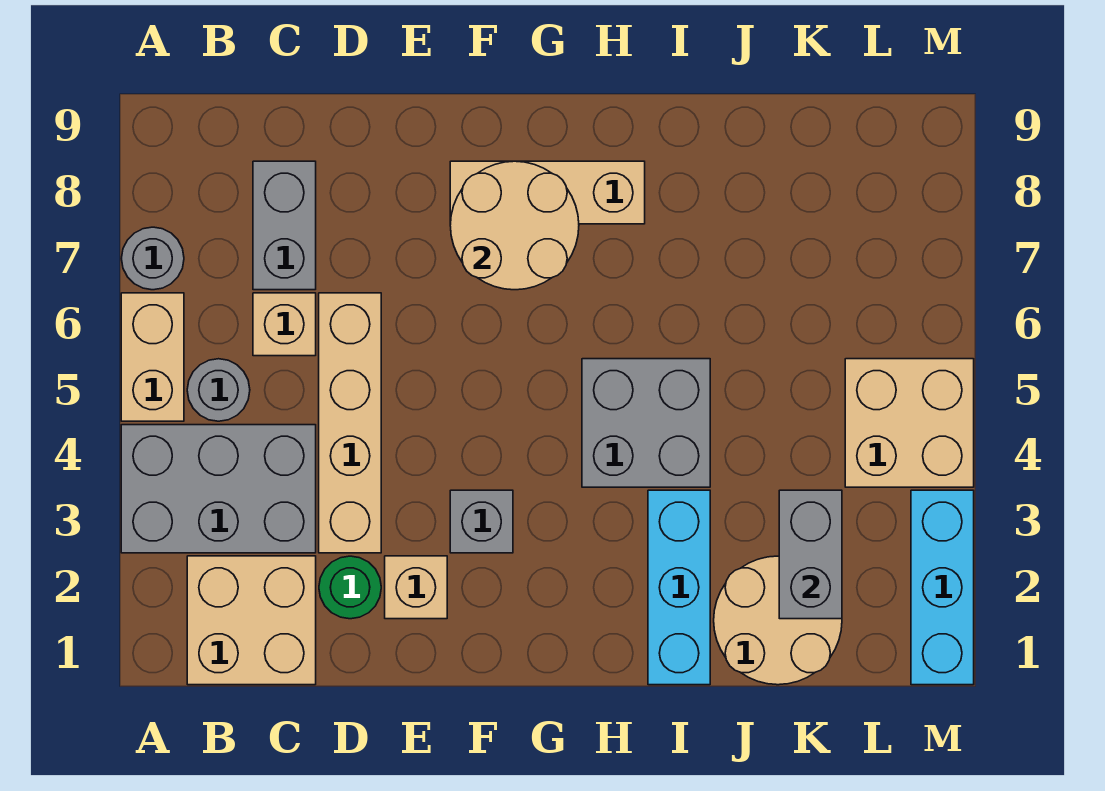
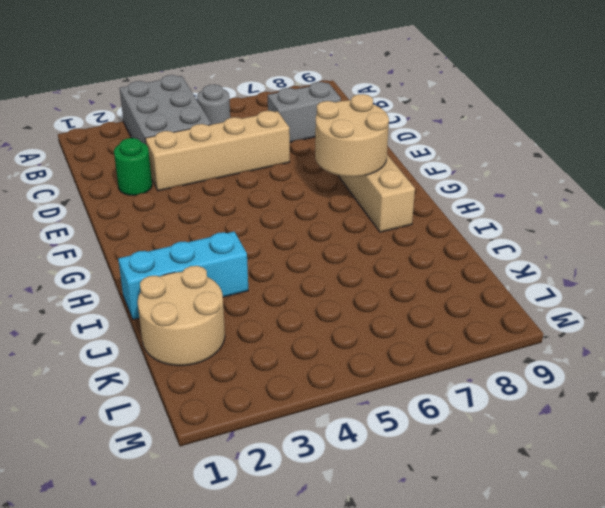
none -> tan 1x2 brick [121,293,184,421]
none -> grey 1x1 round brick [121,227,184,290]
none -> tan 2x2 brick [187,556,316,685]

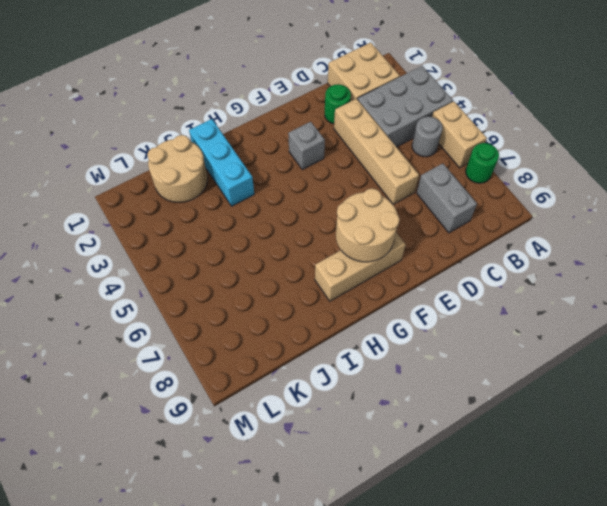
green 1x1 round brick [466,143,499,183] -> grey 1x1 round brick [121,227,184,290]
none -> tan 1x1 brick [253,293,316,356]
none -> tan 1x1 brick [385,556,447,619]
none -> grey 2x2 brick [582,359,710,487]

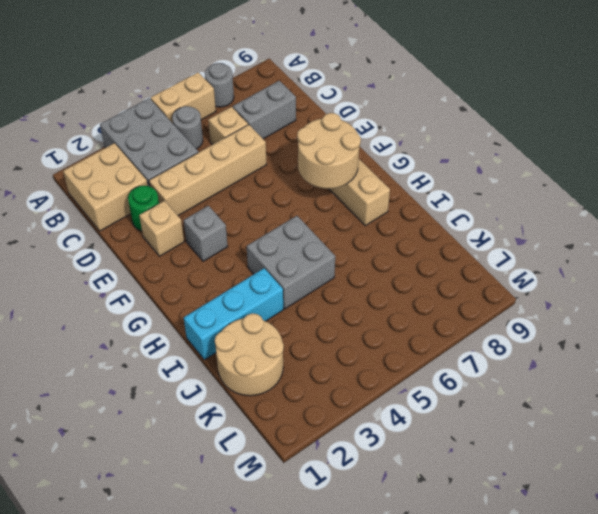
none -> tan 2x2 brick [845,359,974,487]
none -> cyan 1x3 brick [911,490,974,685]
none -> grey 1x2 brick [779,490,842,619]

